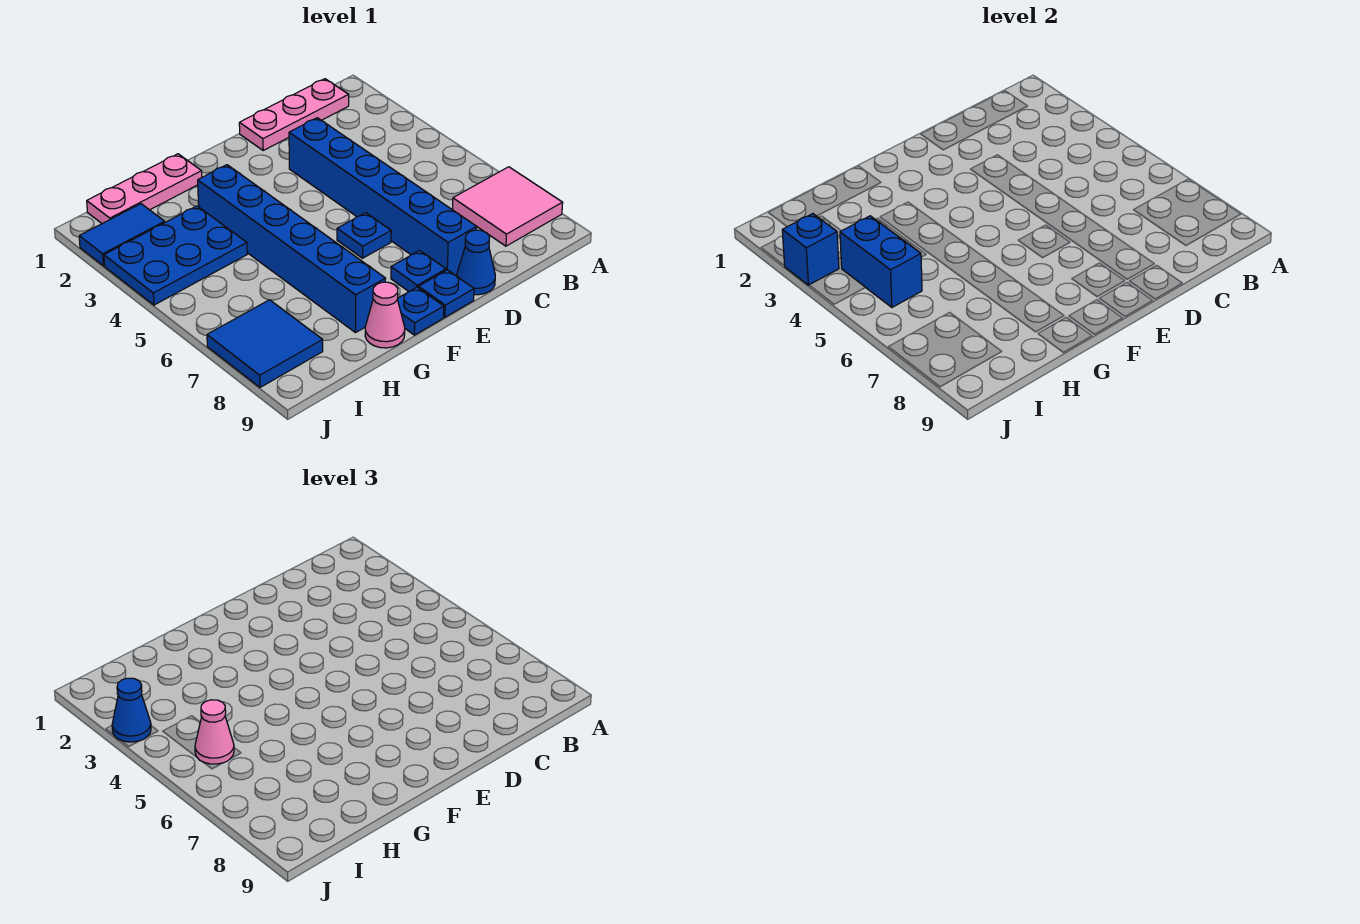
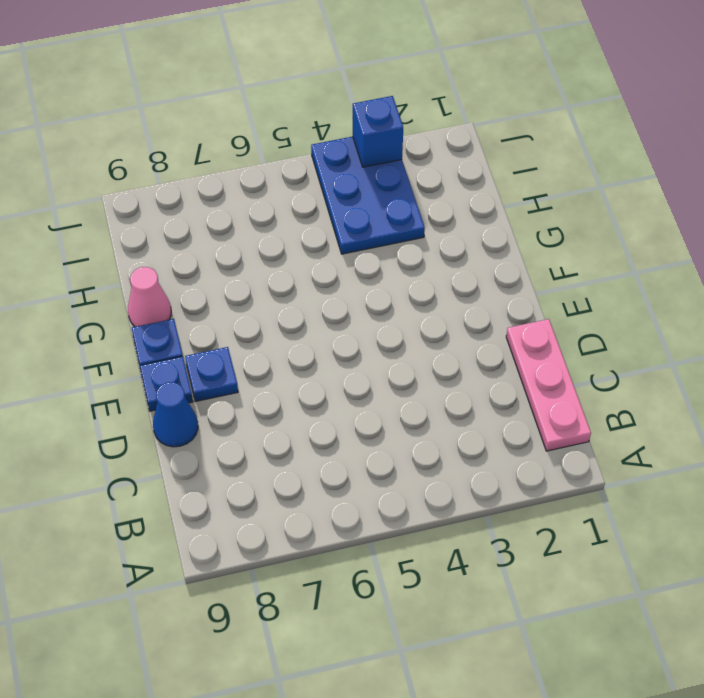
none -> pink 2x2 tile [452,167,563,246]
none -> blue 1x6 brick [289,118,477,275]
none -> blue 1x1 plate [337,213,391,258]

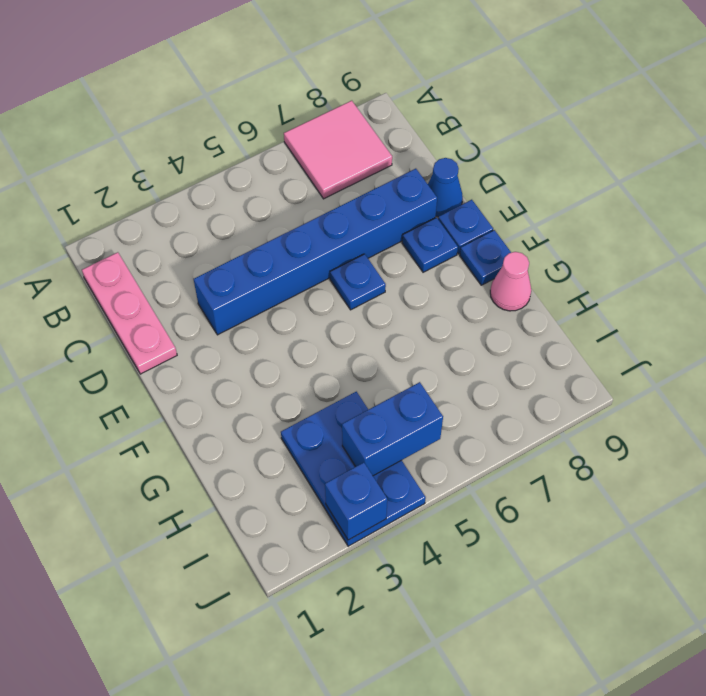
none -> pink 1x3 plate [87,154,202,224]
none -> blue 1x6 brick [198,165,386,333]
none -> blue 1x2 tile [79,204,165,266]

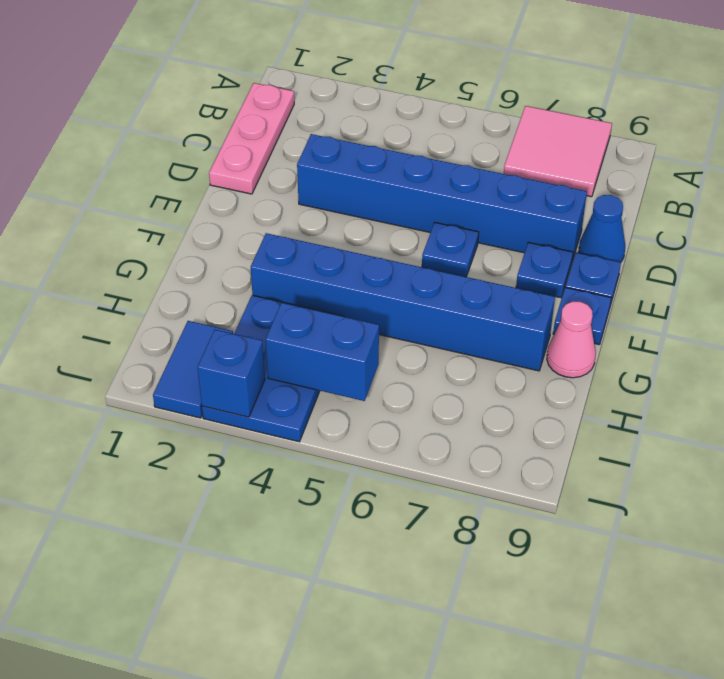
none -> pink 1x3 plate [87,154,202,224]
none -> blue 2x2 tile [207,300,323,387]
none -> pink 1x1 cone [195,700,234,764]

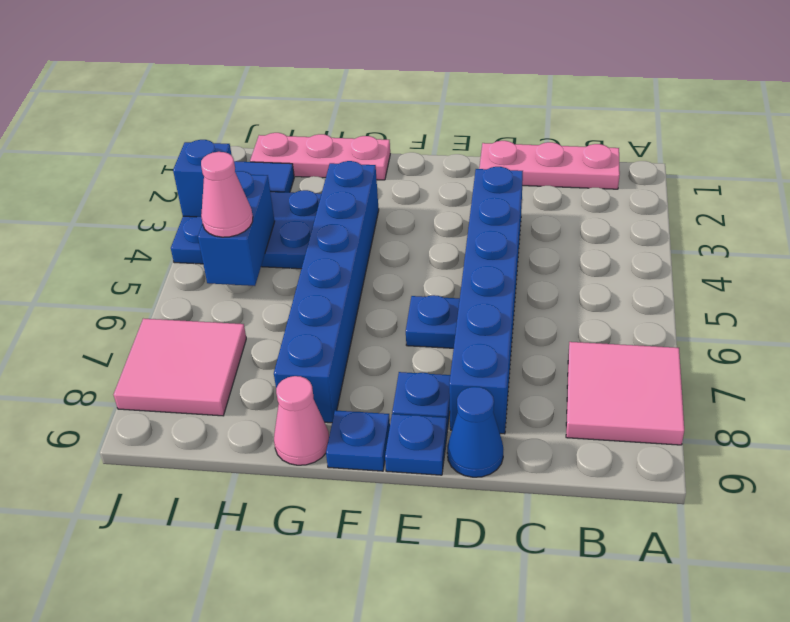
pink 2x2 tile [114,319,246,416] -> blue 2x2 tile [207,300,323,387]
none -> blue 1x1 cone [112,678,151,742]

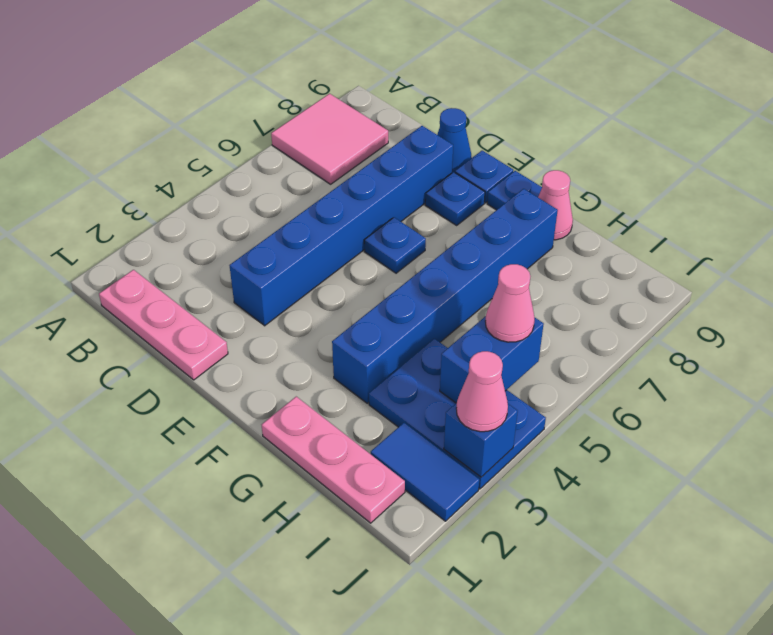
pink 1x1 cone [456,351,508,432] -> blue 1x1 cone [112,678,151,742]
none -> blue 2x2 tile [207,300,323,387]

